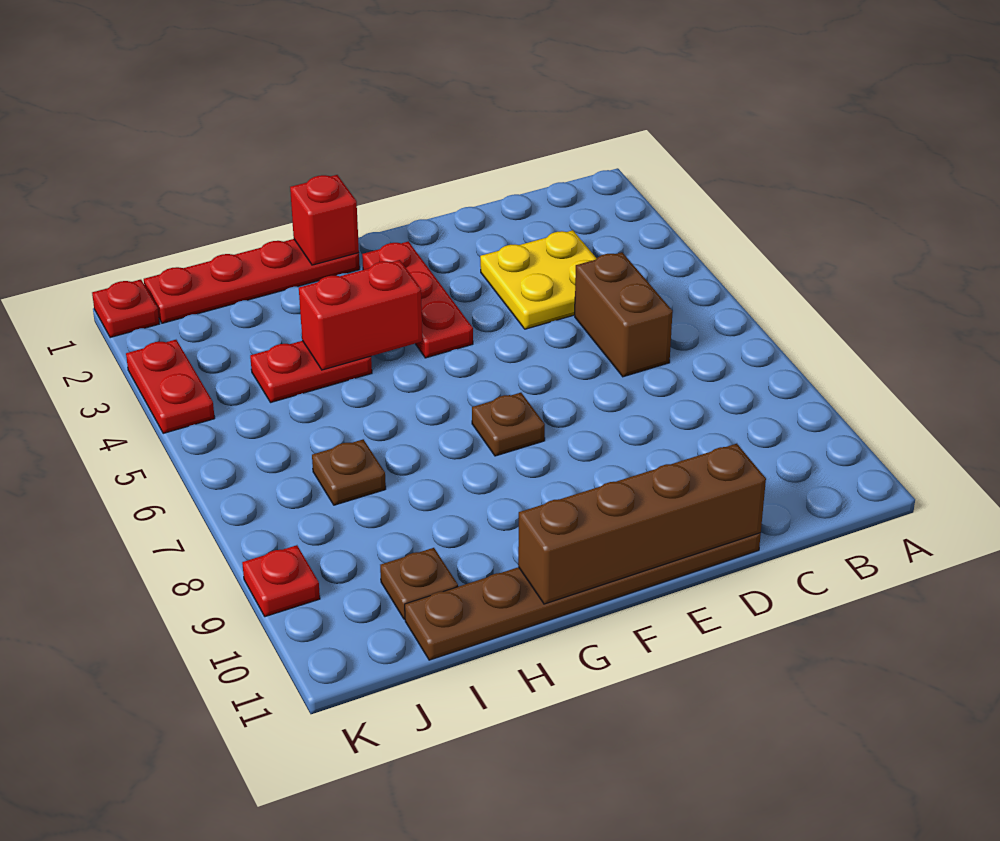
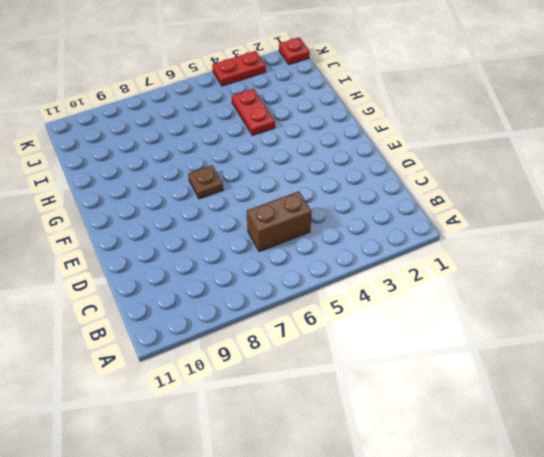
none -> yellow 2x2 plate [480,230,597,329]
none -> brown 1x6 plate [405,533,761,660]
none -> red 1x3 plate [362,241,473,358]

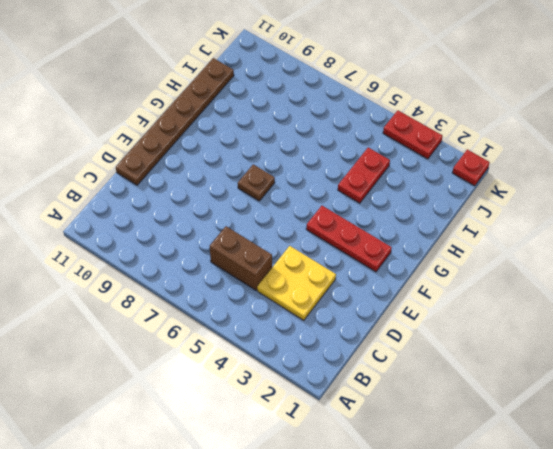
none -> red 1x4 plate [144,239,360,323]
none -> brown 1x1 plate [312,439,386,505]
none -> brown 1x1 plate [380,548,458,619]

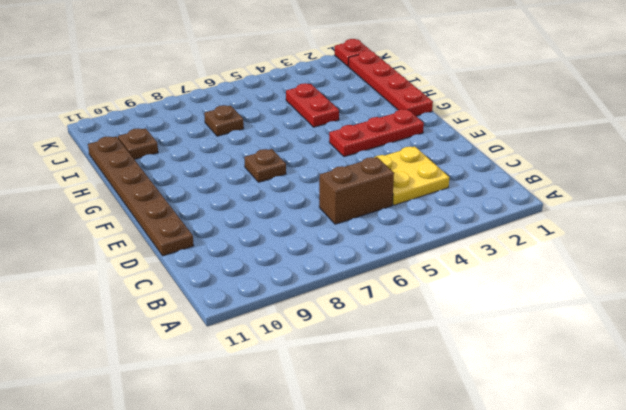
none -> red 1x2 plate [126,340,215,433]
none -> red 1x1 plate [242,545,320,617]
none -> brown 1x4 brick [518,444,766,604]

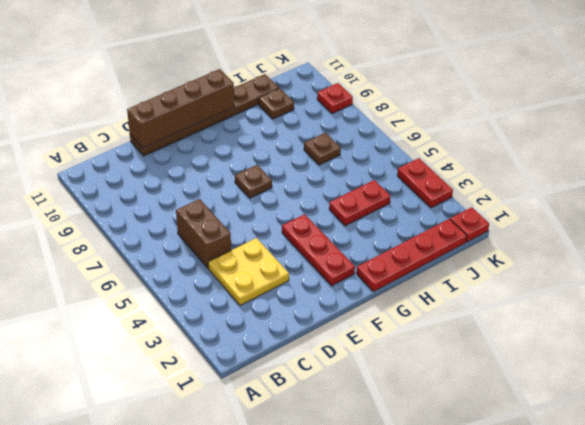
none -> red 1x1 brick [290,175,359,265]
none -> red 1x2 brick [299,260,422,370]

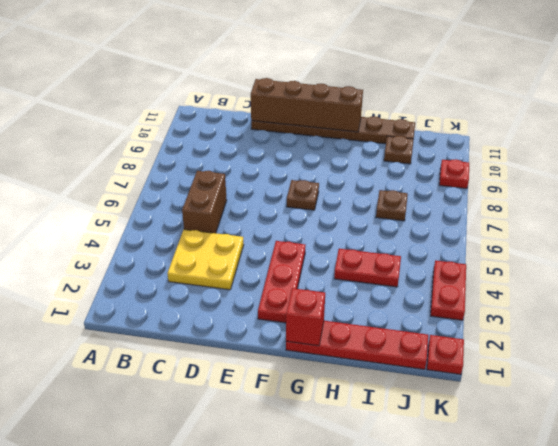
none -> red 1x2 brick [299,260,422,370]

